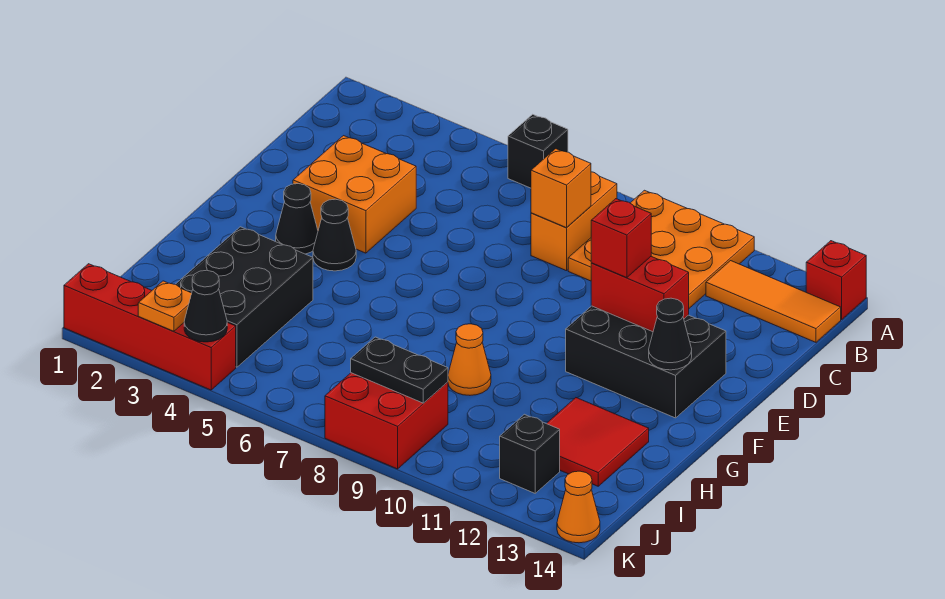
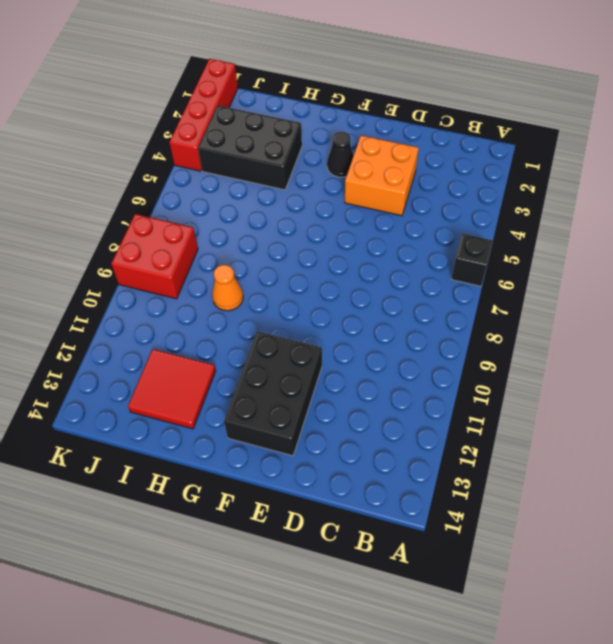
none -> orange 3x3 plate [568,190,754,308]
none -> red 1x1 brick [806,241,866,320]
none -> orange 1x2 brick [531,172,617,271]

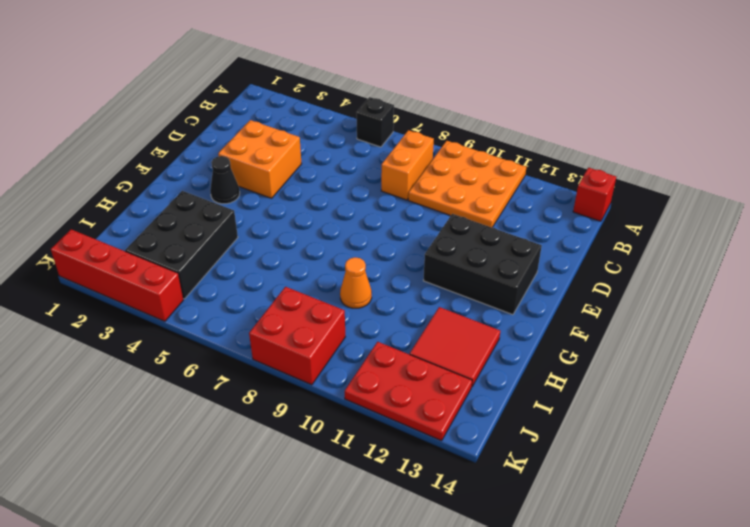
red 2x3 plate [345,342,472,441] -> black 1x1 brick [500,414,560,493]
none -> orange 1x3 tile [706,261,841,342]
none -> black 1x1 cone [313,199,356,271]
none -> orange 1x1 cone [557,471,600,543]

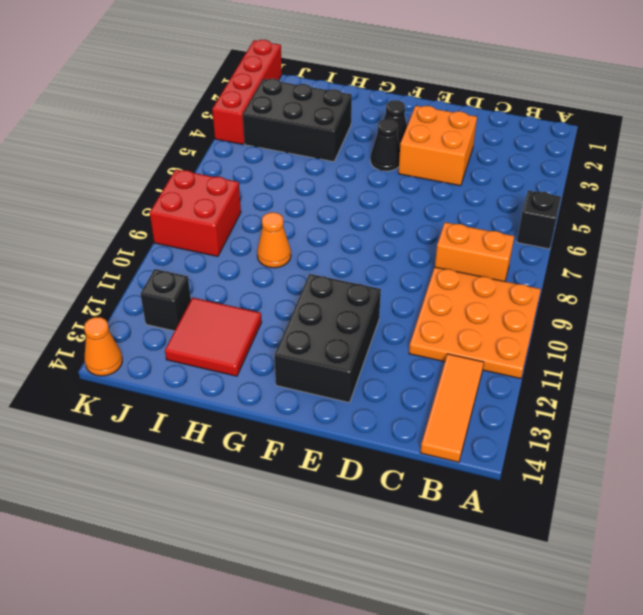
none -> red 1x1 brick [806,241,866,320]
none -> orange 1x1 brick [531,149,591,228]
none -> red 1x2 brick [591,257,689,332]

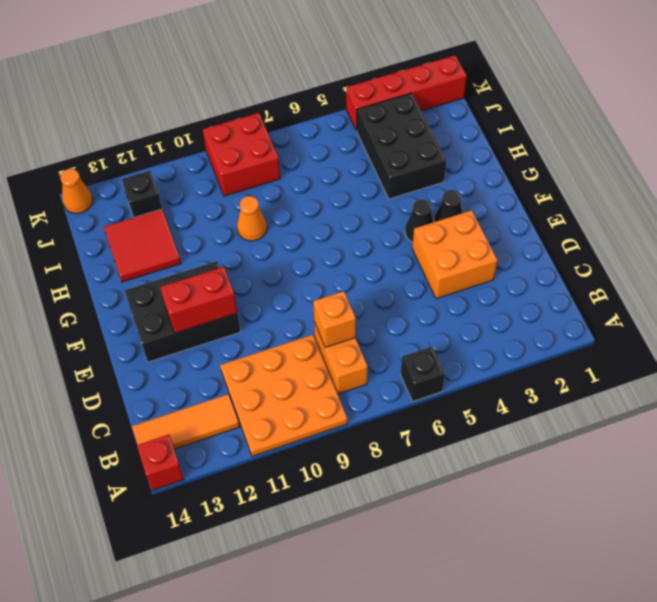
none -> black 1x1 cone [649,298,692,370]
none -> black 1x2 plate [351,337,448,403]
none -> orange 1x1 plate [138,281,192,331]

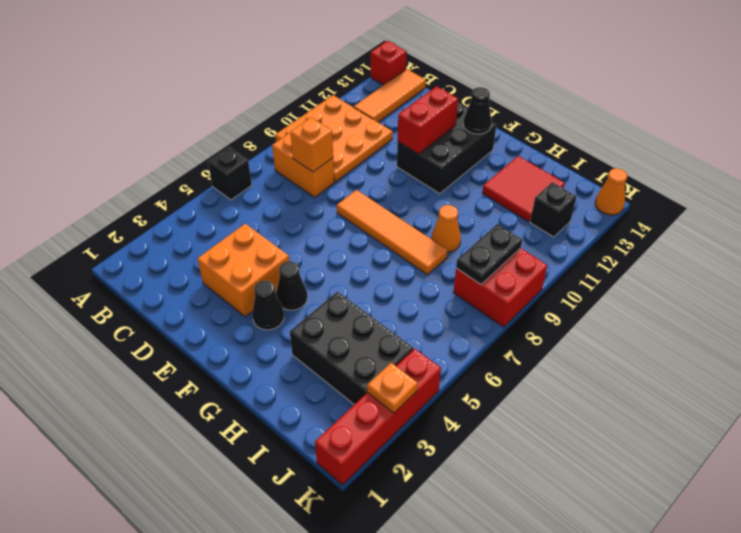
orange 1x4 tile [337,190,448,275] -> none
none -> black 1x1 cone [184,270,227,342]
none -> red 1x1 brick [591,199,651,278]

